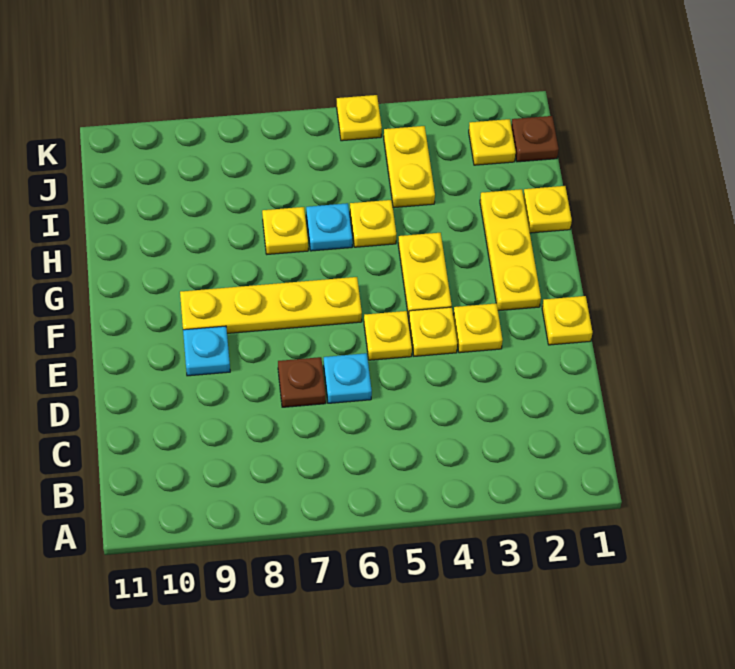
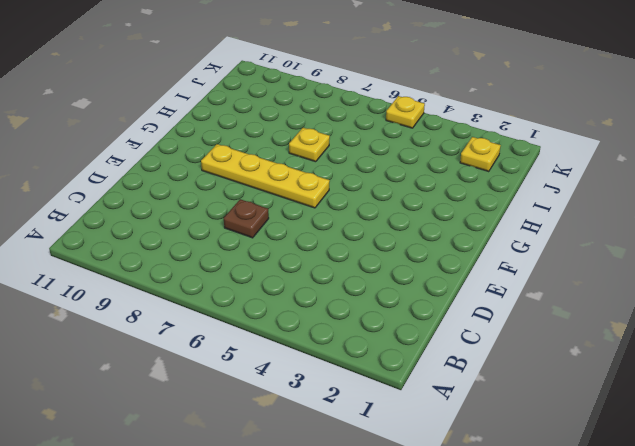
none -> cyan 1x1 plate [324,353,372,403]
none -> yellow 1x1 plate [542,296,592,345]
none -> yellow 1x1 plate [453,303,503,353]

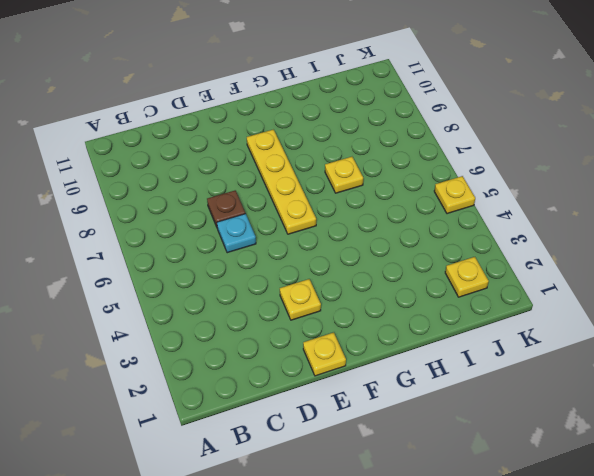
none -> yellow 1x1 plate [409,307,457,356]
none -> yellow 1x1 plate [364,311,412,360]
none -> cyan 1x1 plate [183,326,230,376]

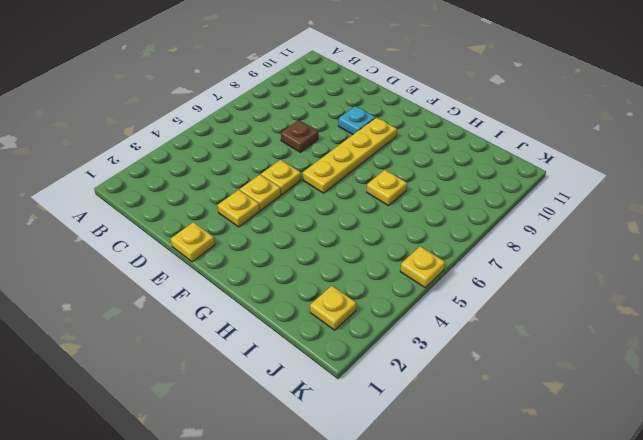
none -> cyan 1x1 plate [324,353,372,403]
none -> yellow 1x3 plate [480,189,541,311]
none -> yellow 1x2 plate [398,233,452,318]

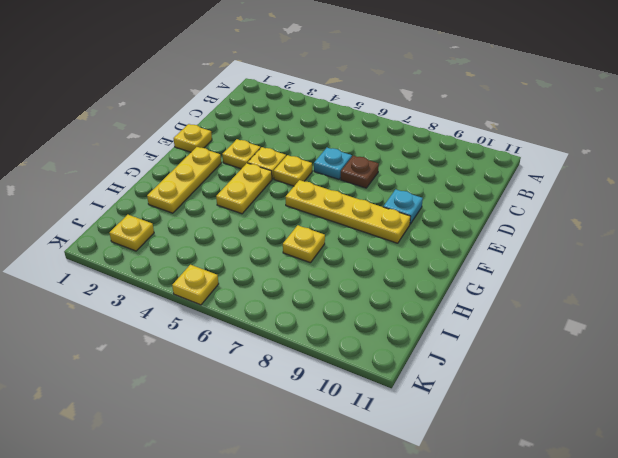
none -> yellow 1x1 plate [523,186,572,233]
none -> yellow 1x1 plate [350,200,396,247]
none -> cyan 1x1 plate [306,203,352,251]

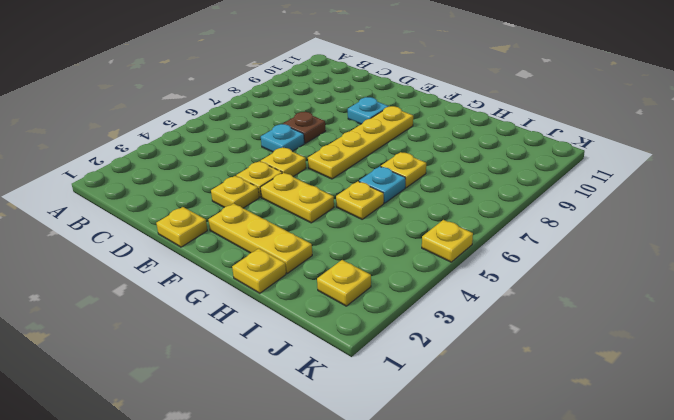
none -> yellow 1x2 plate [384,126,435,208]
none -> brown 1x1 plate [511,116,559,162]

